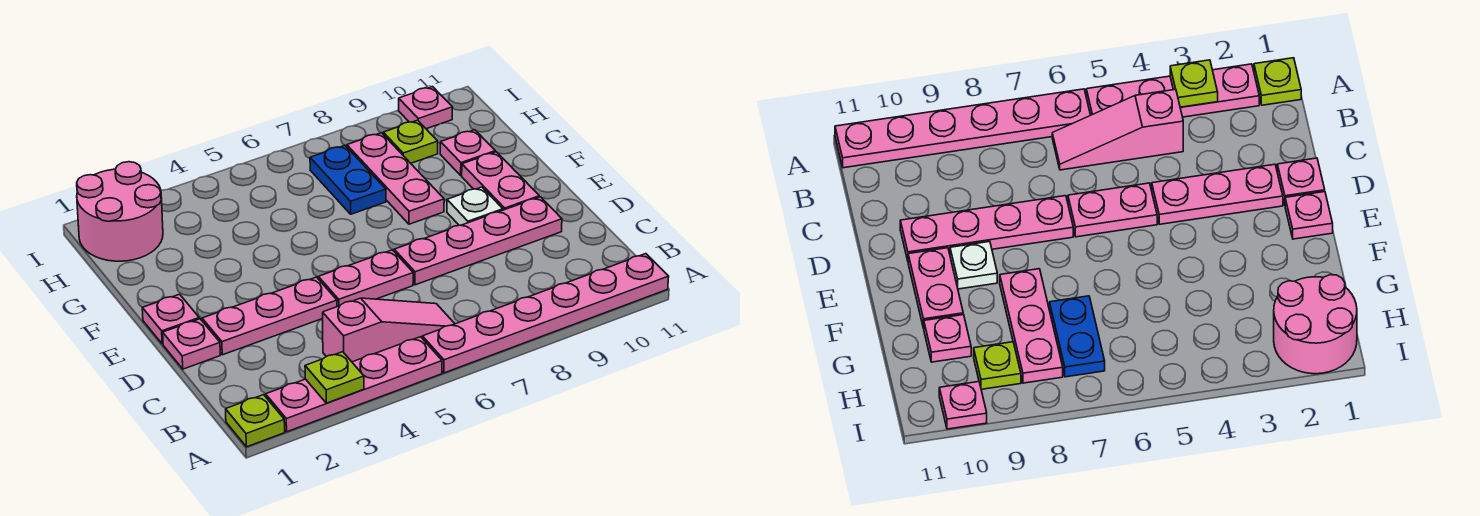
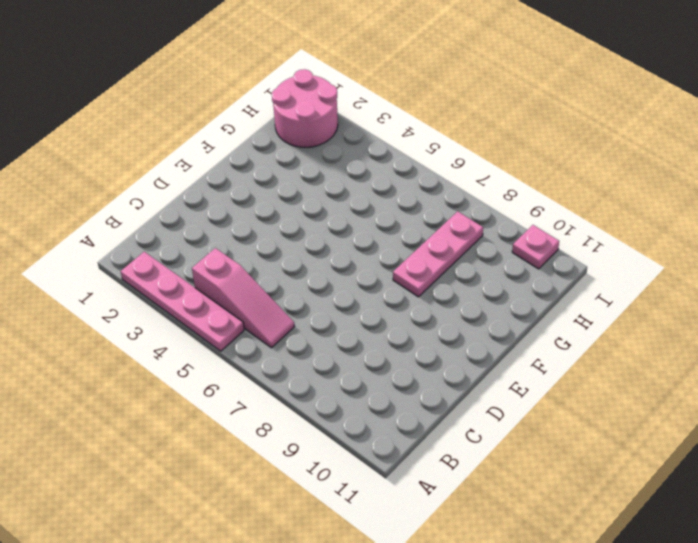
none -> lime 1x1 plate [226,395,285,447]
none -> pink 1x6 plate [422,254,669,373]
none -> pink 1x1 plate [163,319,220,369]

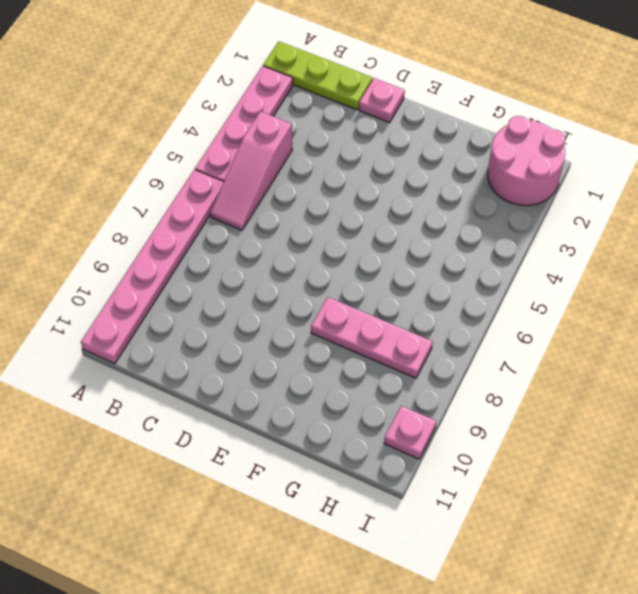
lime 1x3 plate [263,41,372,110] -> lime 1x1 plate [226,395,285,447]
none -> pink 1x3 plate [202,277,337,355]
none -> pink 1x2 plate [318,250,413,307]
none -> pink 1x4 plate [394,197,562,285]

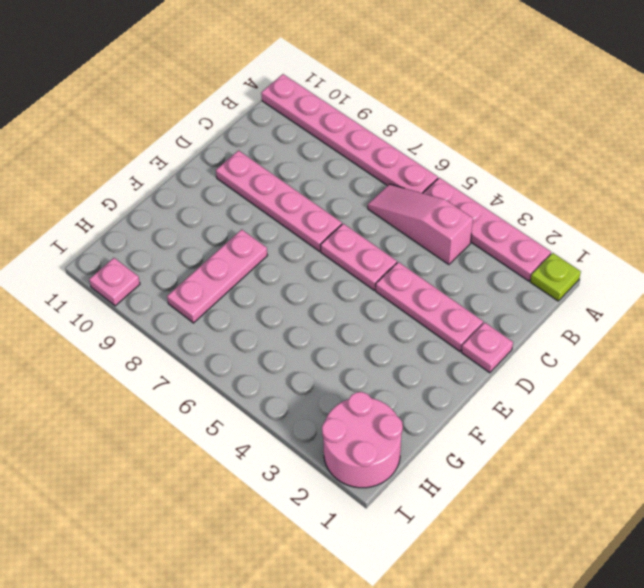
none -> pink 1x1 plate [142,294,199,344]
none -> white 1x1 plate [447,187,503,225]
none -> pink 1x2 plate [462,152,539,210]

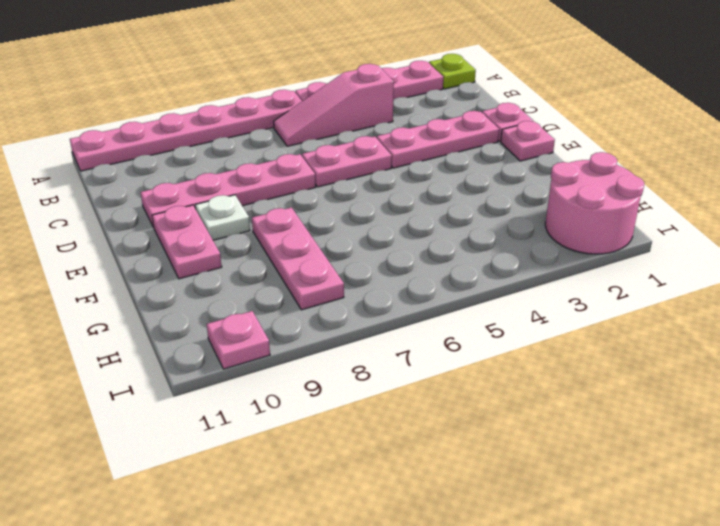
none -> blue 1x2 plate [310,145,386,214]
none -> pink 1x1 plate [440,130,495,175]
none -> lime 1x1 plate [383,120,438,163]

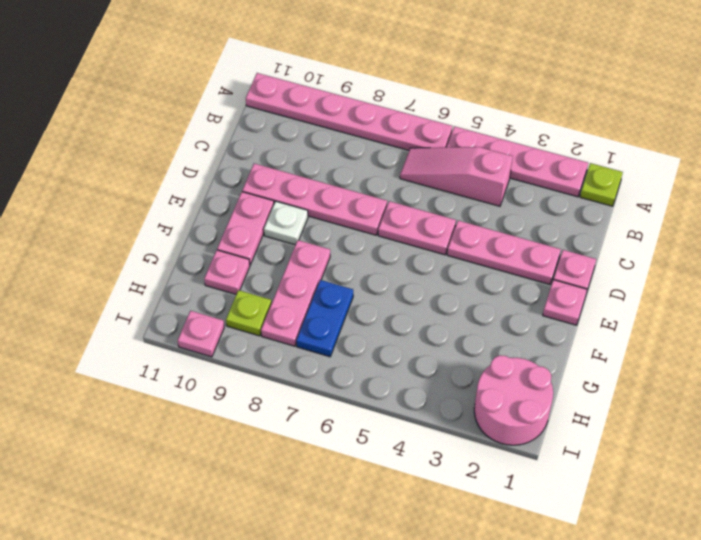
none -> lime 1x1 plate [305,352,364,403]

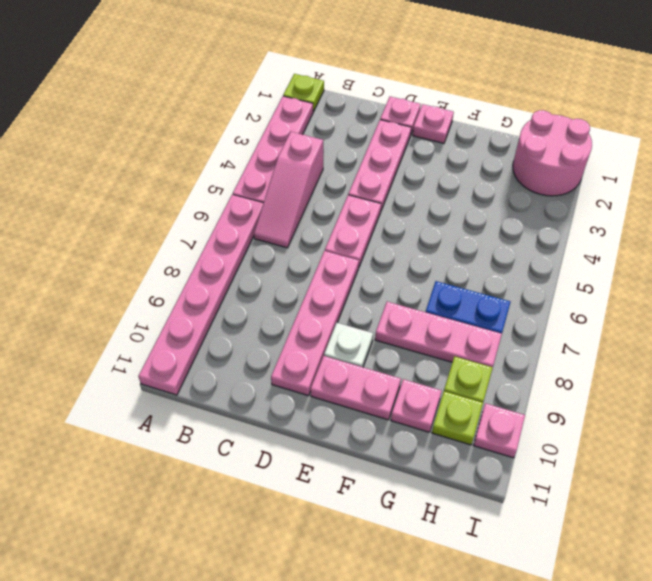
lime 1x1 plate [432,391,483,445] -> lime 1x1 plate moved to [305,352,364,403]

